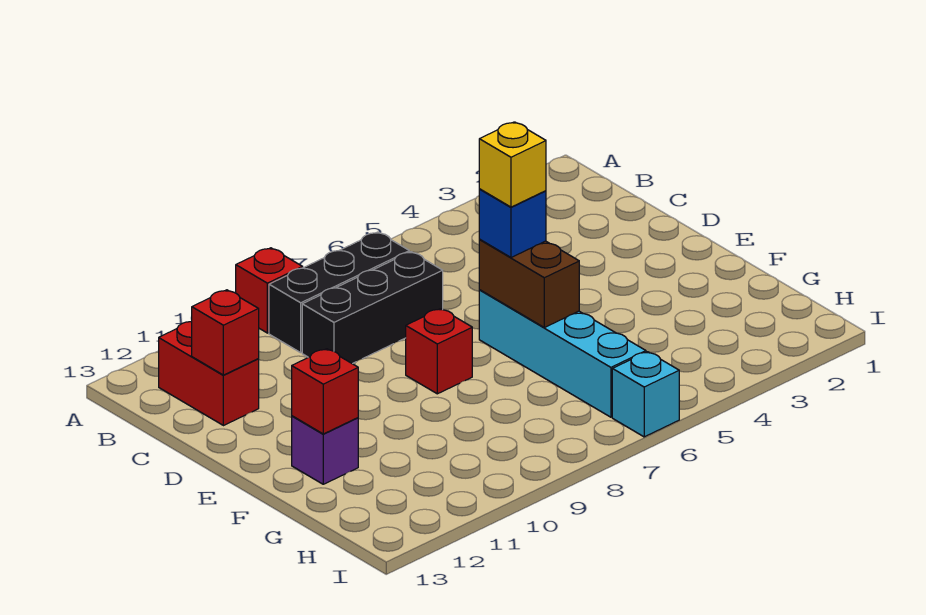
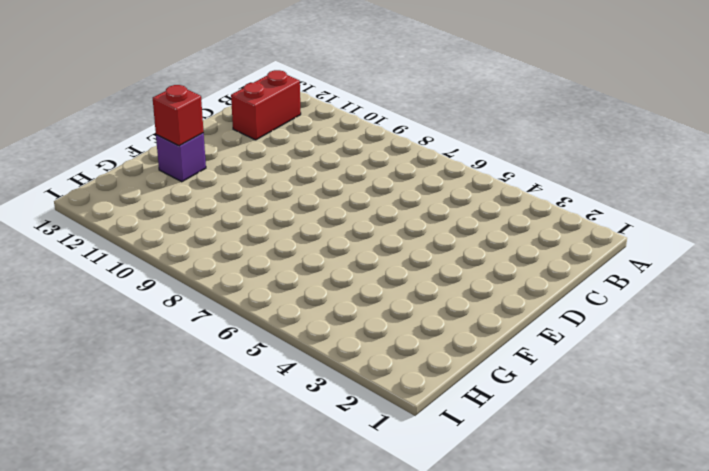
none -> red 1x1 brick [236,248,303,333]
none -> black 1x3 brick [269,232,409,353]
none -> black 1x3 brick [302,252,443,364]

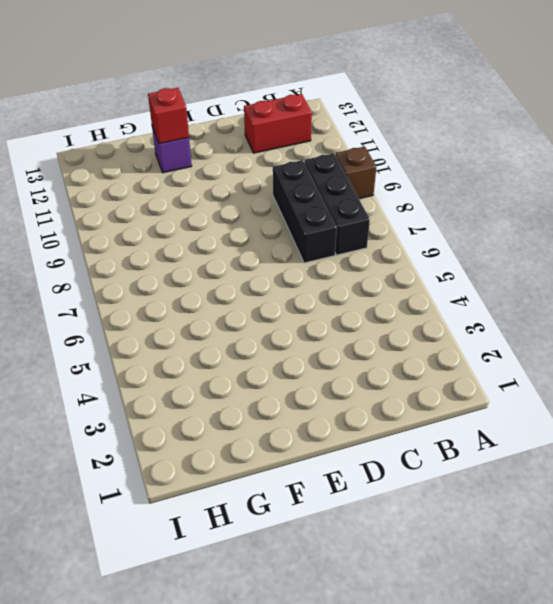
brown 1x1 brick [335,147,376,199] -> red 1x1 brick [236,248,303,333]
none -> cyan 1x4 brick [479,290,646,417]
none -> red 1x1 brick [406,309,472,394]
none -> cyan 1x1 brick [612,352,679,437]

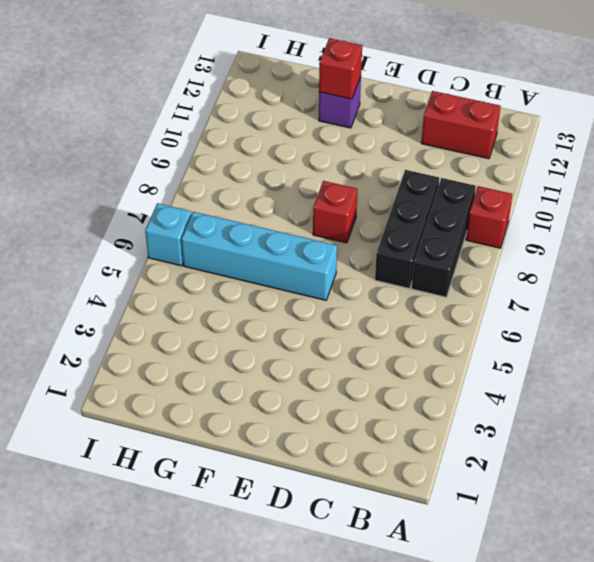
none -> red 1x1 brick [192,290,259,375]
none -> brown 1x2 brick [479,240,579,328]
none -> blue 1x1 brick [479,189,546,258]

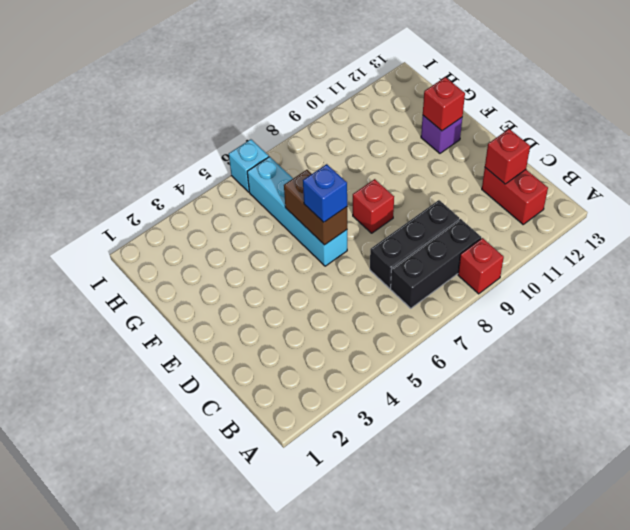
none -> yellow 1x1 brick [479,122,546,207]

